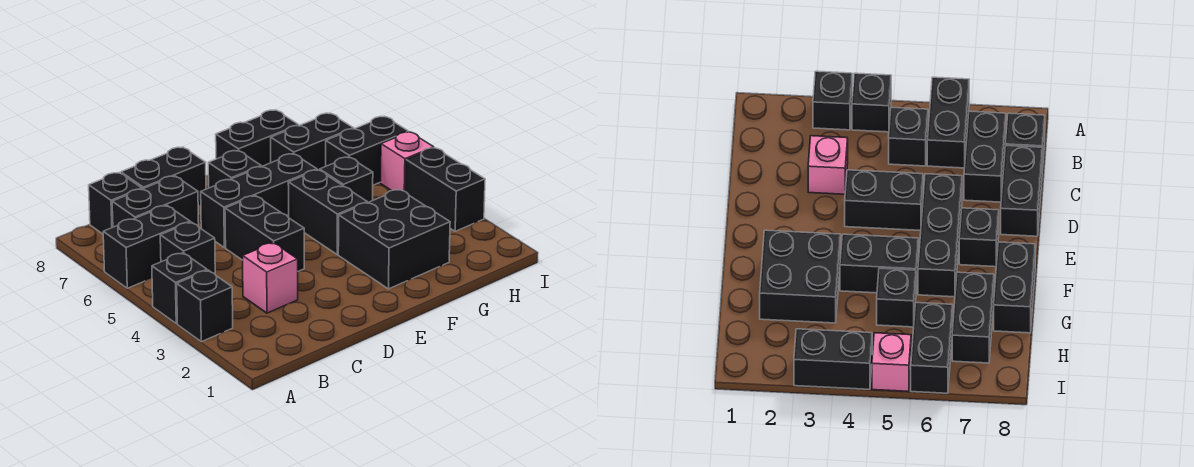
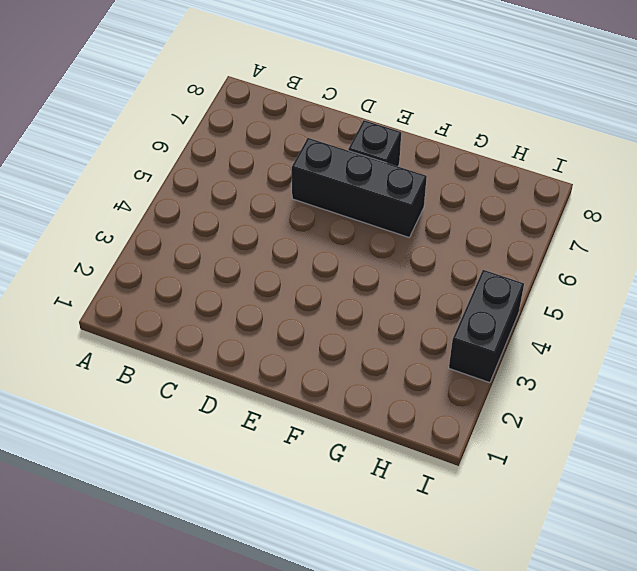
none -> black 1x1 brick [177,270,233,342]
none -> black 1x1 brick [152,253,207,324]
none -> black 1x2 brick [103,205,190,288]

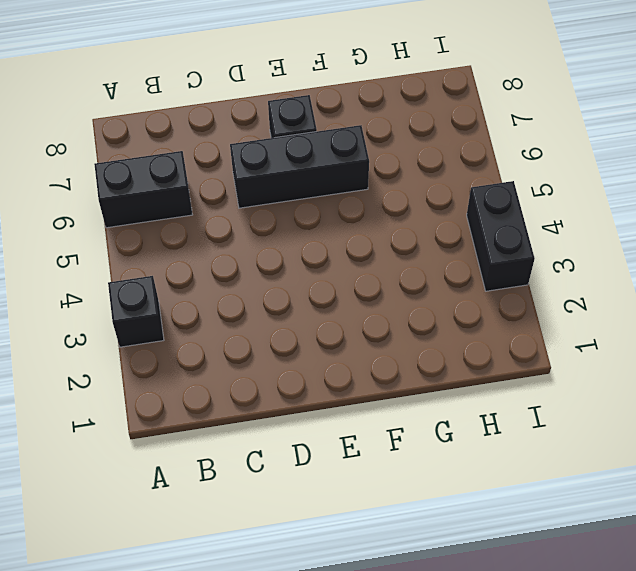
none -> black 1x1 brick [152,253,207,324]
none -> black 1x1 brick [160,222,215,274]
none -> black 1x2 brick [112,176,199,227]

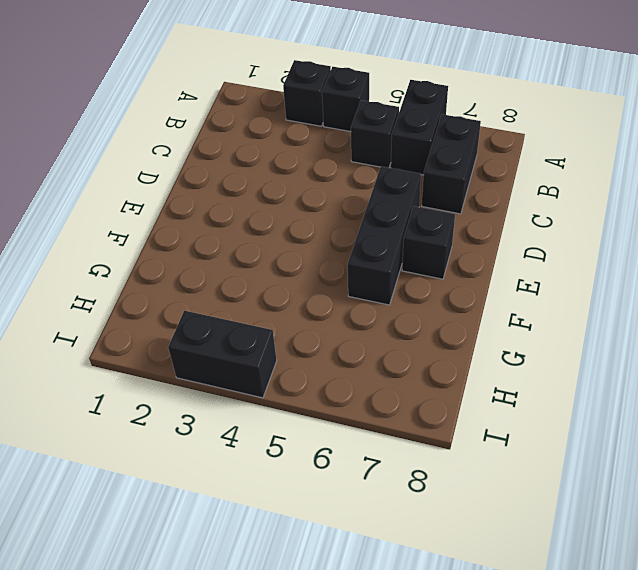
none -> black 1x1 brick [89,173,142,234]
none -> pink 1x1 brick [243,243,298,313]
none -> black 1x2 brick [121,147,206,205]

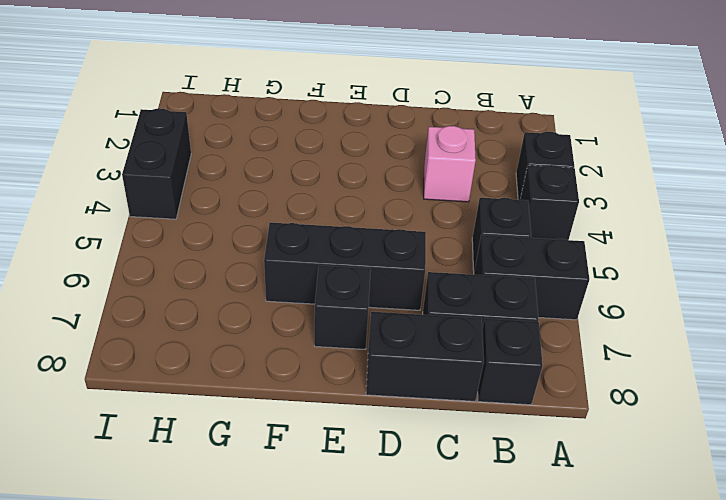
none -> black 1x2 brick [225,196,304,271]
none -> black 2x2 brick [338,189,450,289]
none -> black 1x2 brick [288,170,367,254]

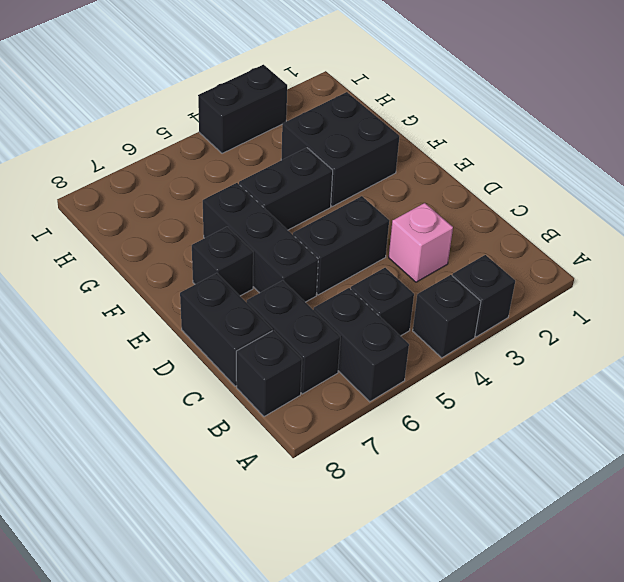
none -> black 1x2 brick [216,110,299,167]
none -> black 1x1 brick [320,157,373,203]
none -> black 1x2 brick [271,113,354,170]

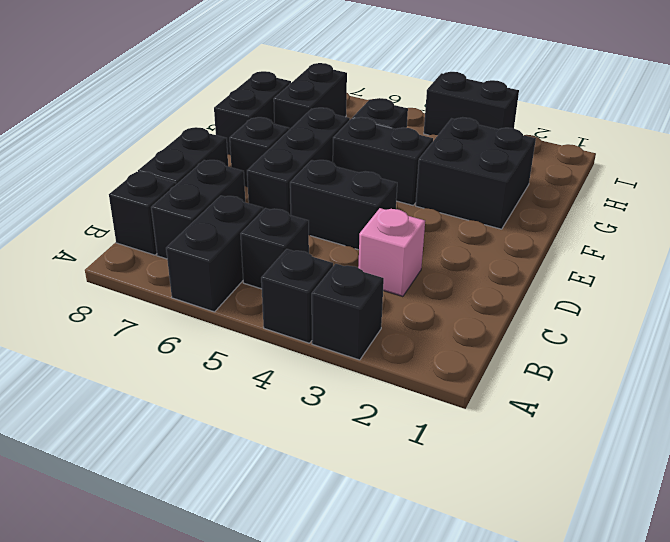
none -> black 1x2 brick [326,117,409,185]
none -> pink 1x1 brick [380,132,434,192]

